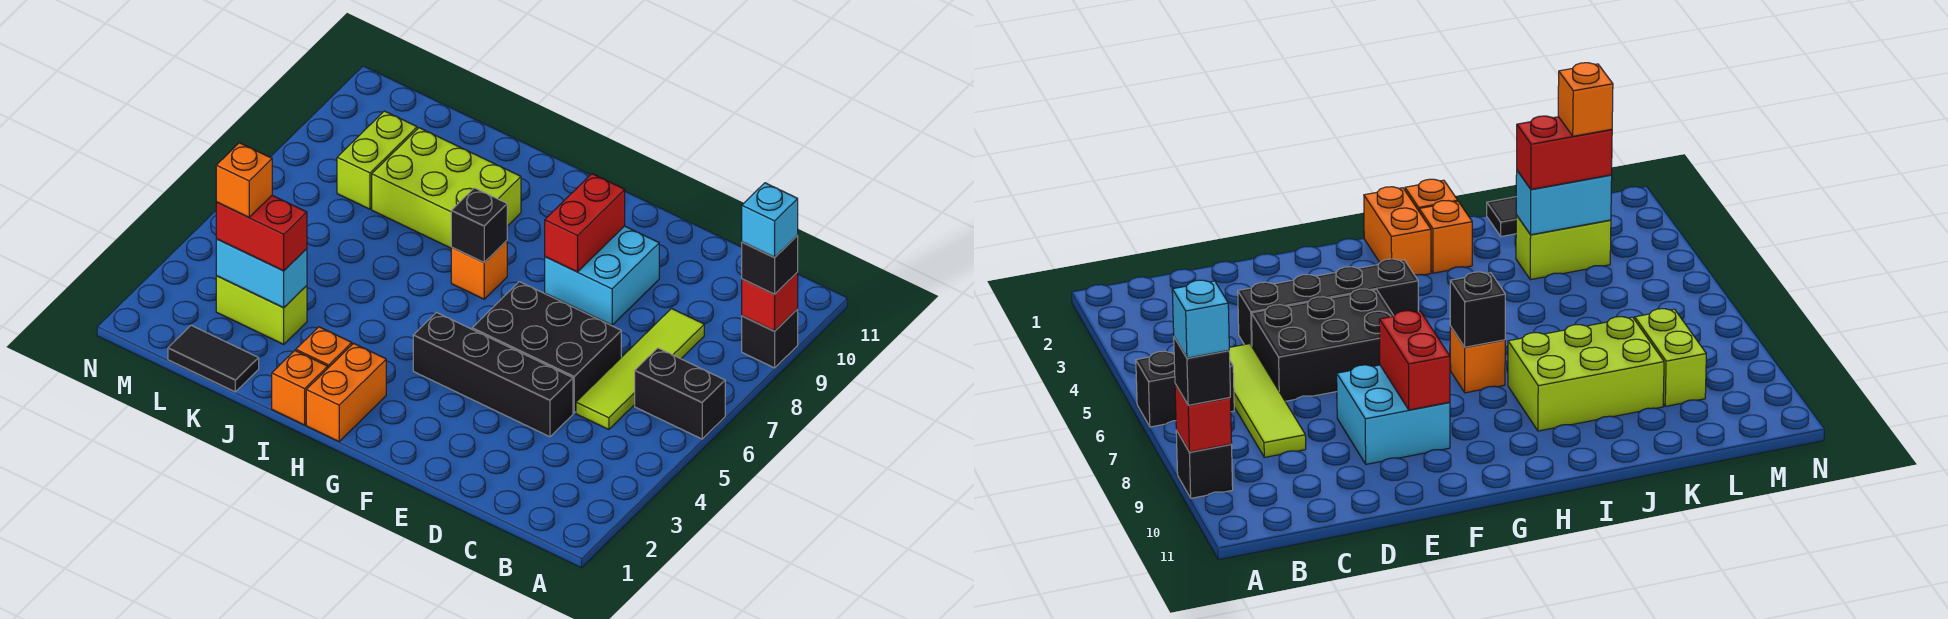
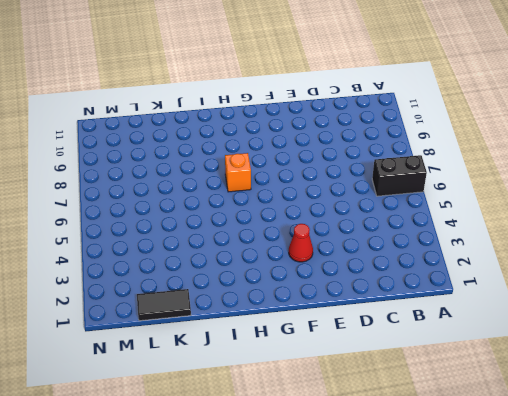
red 1x1 cone [289,224,313,262] -> none
none -> black 1x1 brick [742,309,798,368]
none -> lime 1x4 tile [576,309,704,430]
none -> black 1x4 brick [413,313,573,437]

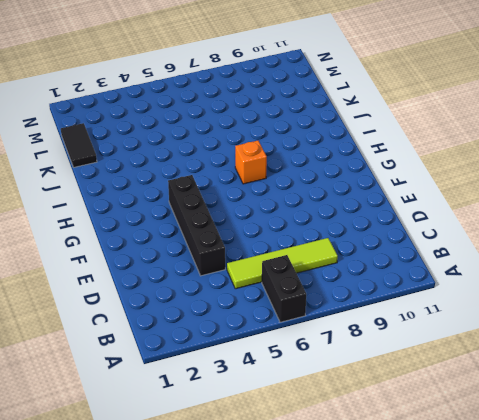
none -> black 1x1 brick [742,309,798,368]
none -> black 2x3 brick [472,282,621,413]
none -> cyan 2x2 brick [545,226,659,325]

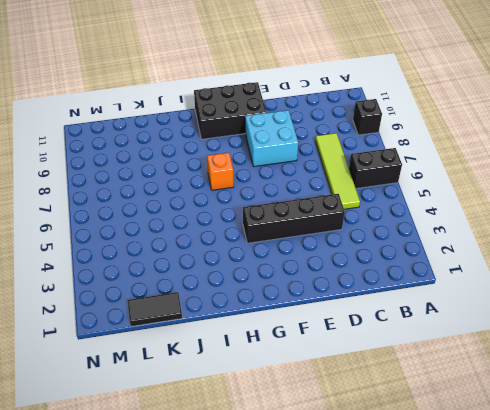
black 2x3 brick [194,82,266,139] -> black 2x3 brick moved to [472,282,621,413]
none -> orange 1x2 brick [306,343,386,441]
none -> orange 1x1 brick [272,351,328,425]
none -> orange 1x1 brick [296,327,352,368]

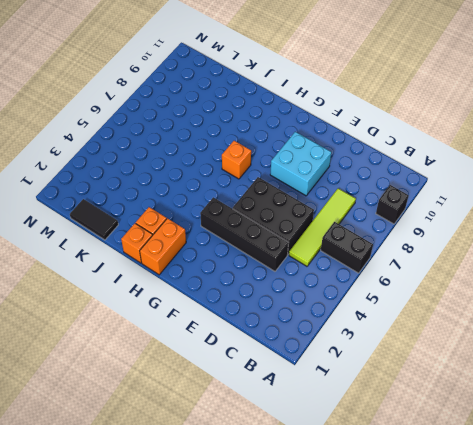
none -> lime 2x3 brick [372,128,521,248]
none -> lime 1x2 brick [216,276,307,344]
none -> lime 1x2 brick [337,111,417,209]

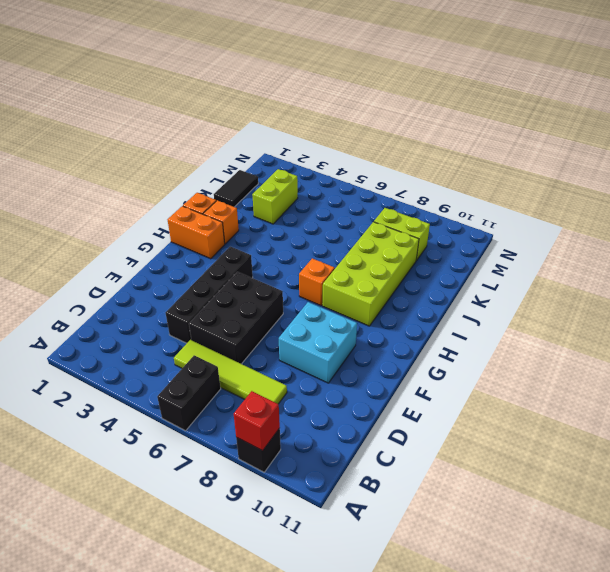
lime 2x4 brick [322,222,419,326] -> lime 2x3 brick [372,128,521,248]
none -> red 1x2 brick [545,174,625,272]
none -> black 1x1 brick [451,188,507,262]
none -> cyan 1x2 brick [216,239,307,307]

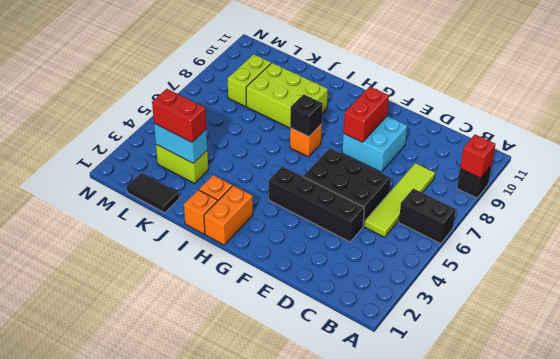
none -> black 1x1 brick [742,236,798,294]
none -> cyan 1x1 brick [742,183,798,257]
none -> orange 1x1 brick [216,143,272,217]

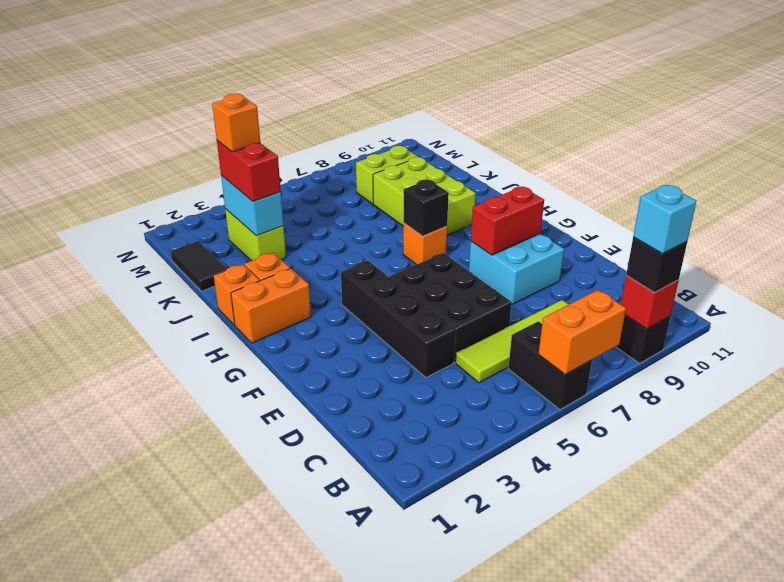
orange 1x2 brick [538,290,626,374] -> none

